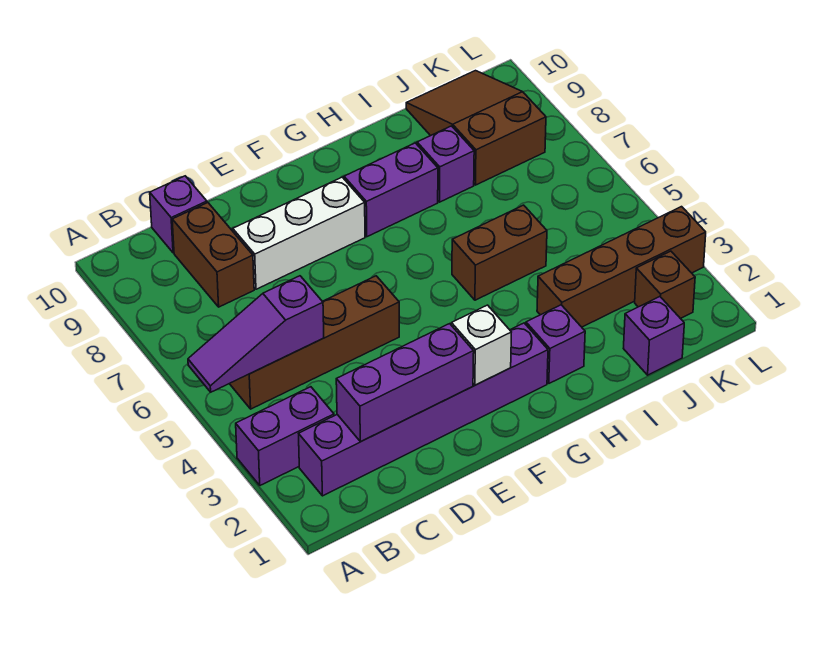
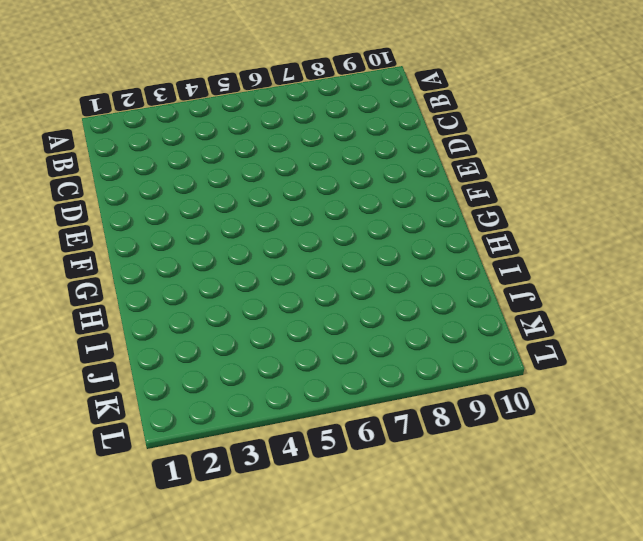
none -> purple 1x2 brick [236,387,334,485]
none -> purple 1x6 brick [299,323,548,496]
none -> brown 1x4 brick [230,276,399,409]

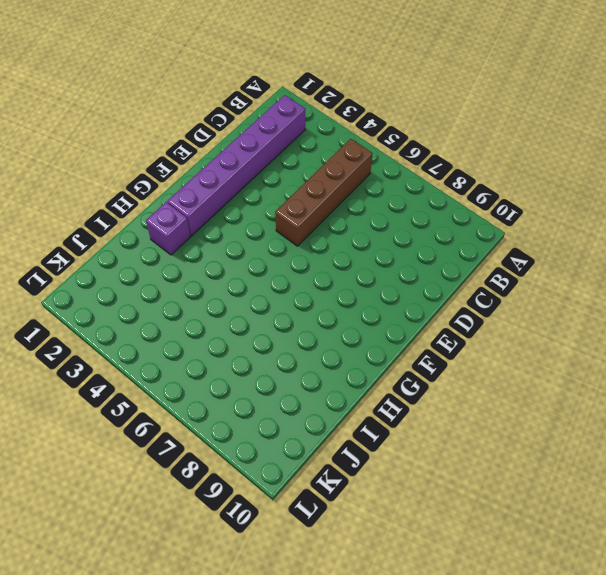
none -> purple 1x2 brick [236,387,334,485]
none -> brown 1x2 brick [172,203,254,307]
none -> purple 1x1 brick [150,176,207,253]

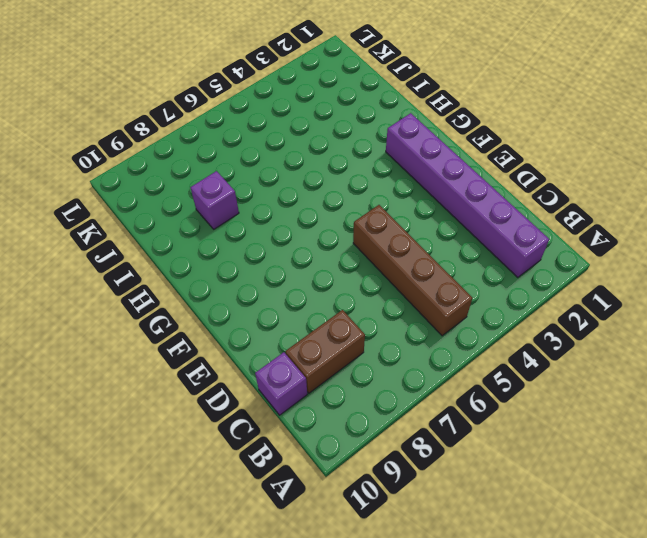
none -> purple 1x2 brick [236,387,334,485]
none -> white 1x3 brick [233,177,365,289]
none -> purple 1x2 brick [344,143,438,237]

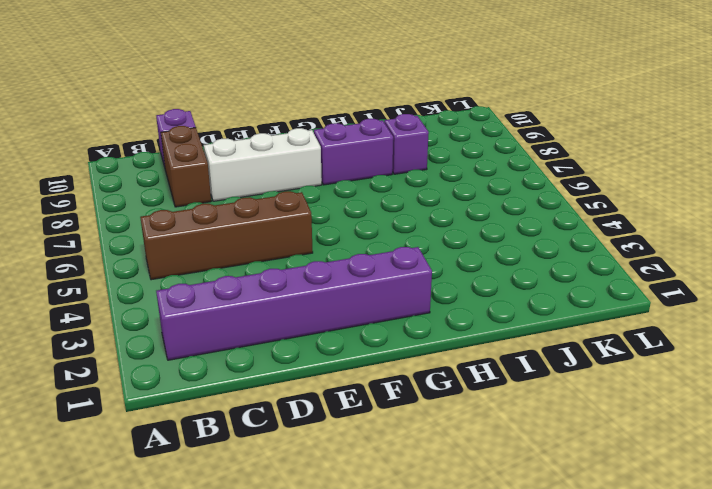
none -> purple 1x2 brick [236,387,334,485]
none -> purple 1x1 brick [526,305,585,383]
none -> brown 1x2 brick [452,205,547,300]

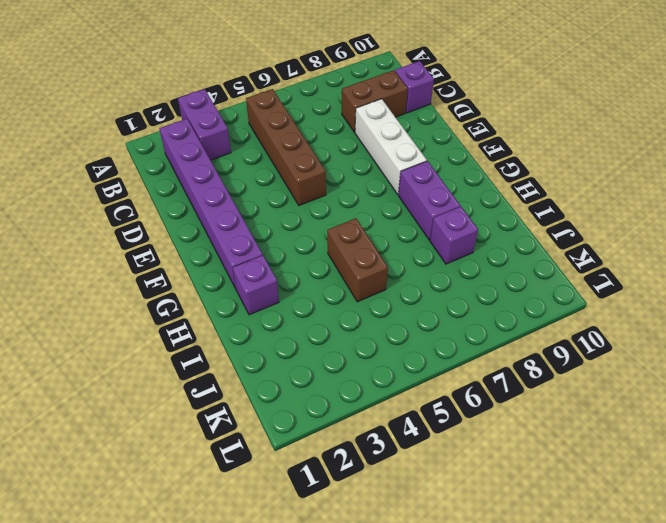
none -> brown 1x4 brick [537,207,706,327]
none -> purple 1x1 brick [623,297,684,375]
none -> brown 2x3 slope [406,71,546,185]

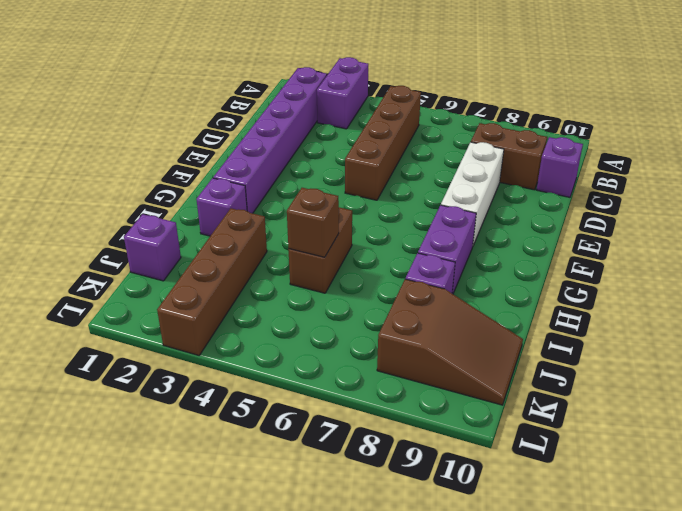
brown 1x1 brick [287,188,339,257] -> brown 1x1 brick moved to [635,251,695,318]
none -> purple 1x3 slope [188,276,324,392]
none -> purple 1x3 brick [336,324,474,442]
none -> white 1x1 brick [451,305,511,385]

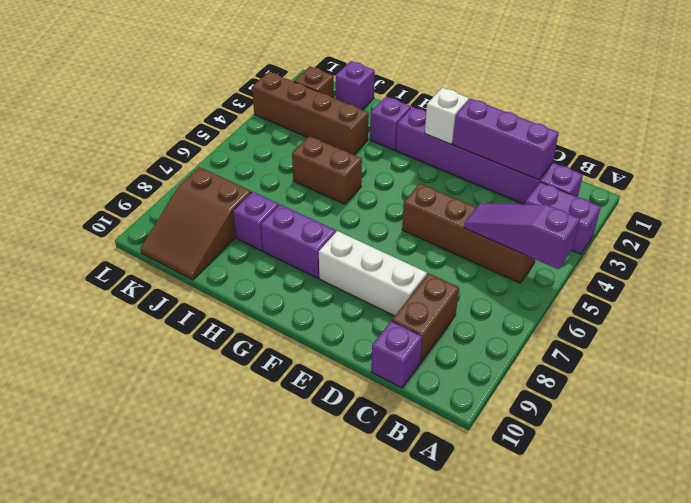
purple 1x3 slope [464,203,580,269] -> purple 1x3 slope turned to [188,276,324,392]

